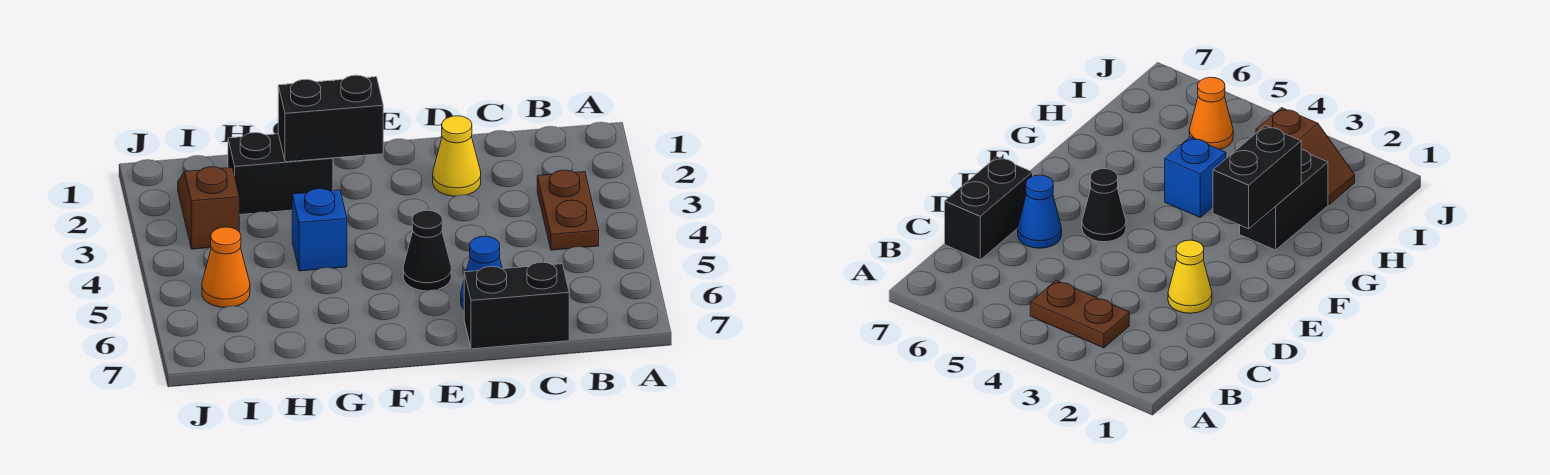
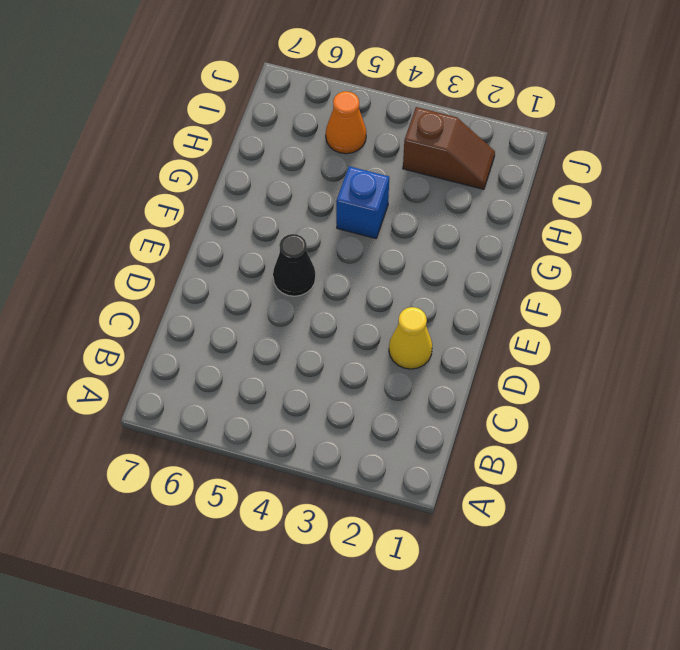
none -> brown 1x2 plate [537,170,599,250]
none -> black 1x2 brick [464,262,569,349]

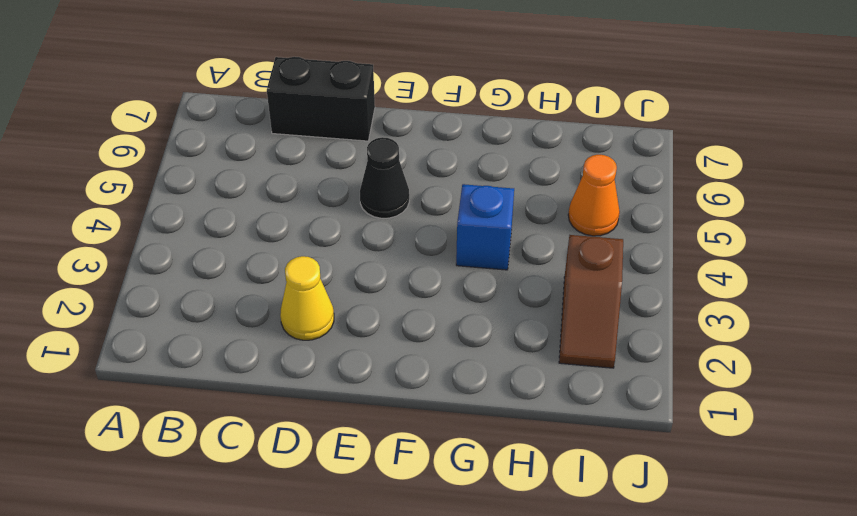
none -> brown 1x2 plate [537,170,599,250]
none -> blue 1x1 cone [461,236,502,309]

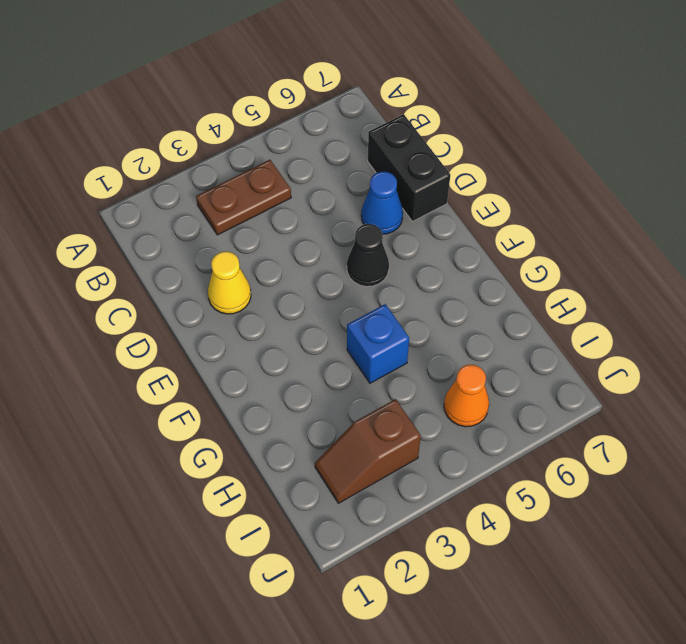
none -> black 1x2 brick [228,133,333,215]
none -> black 1x2 brick [278,75,383,162]

